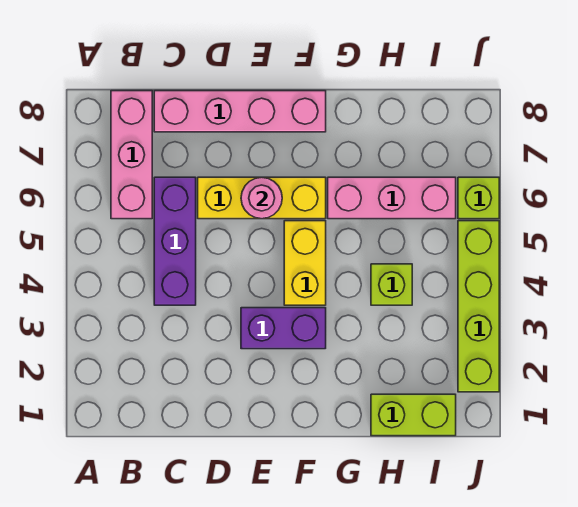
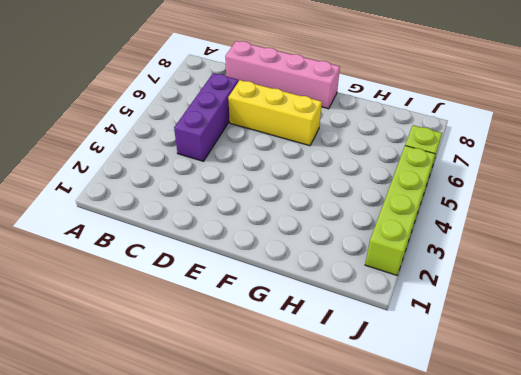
none -> pink 1x3 brick [111,91,152,219]
none -> purple 1x2 brick [241,308,326,349]
none -> yellow 1x2 brick [284,221,326,305]

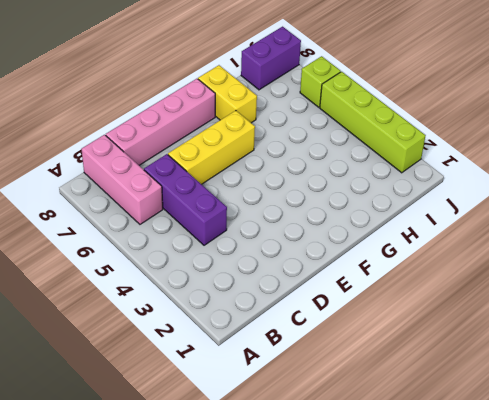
yellow 1x2 brick [198,65,257,123] -> yellow 1x2 brick moved to [284,221,326,305]
purple 1x2 brick [241,27,301,90] -> purple 1x2 brick moved to [241,308,326,349]
none -> pink 1x3 brick [328,177,456,219]
none -> lime 1x2 brick [371,394,456,436]
none -> lime 1x1 brick [371,264,412,305]

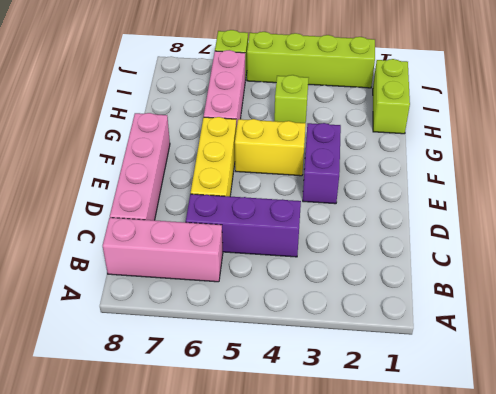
none -> pink 1x1 round brick [241,177,282,219]

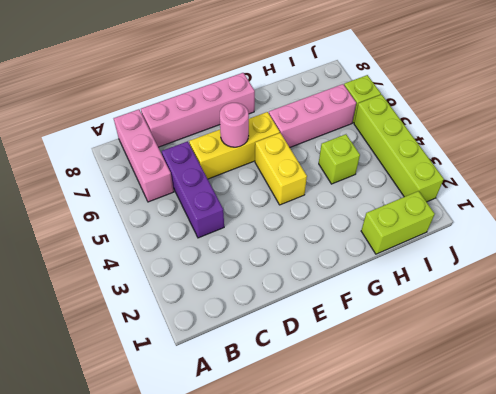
none -> purple 1x2 brick [241,308,326,349]

